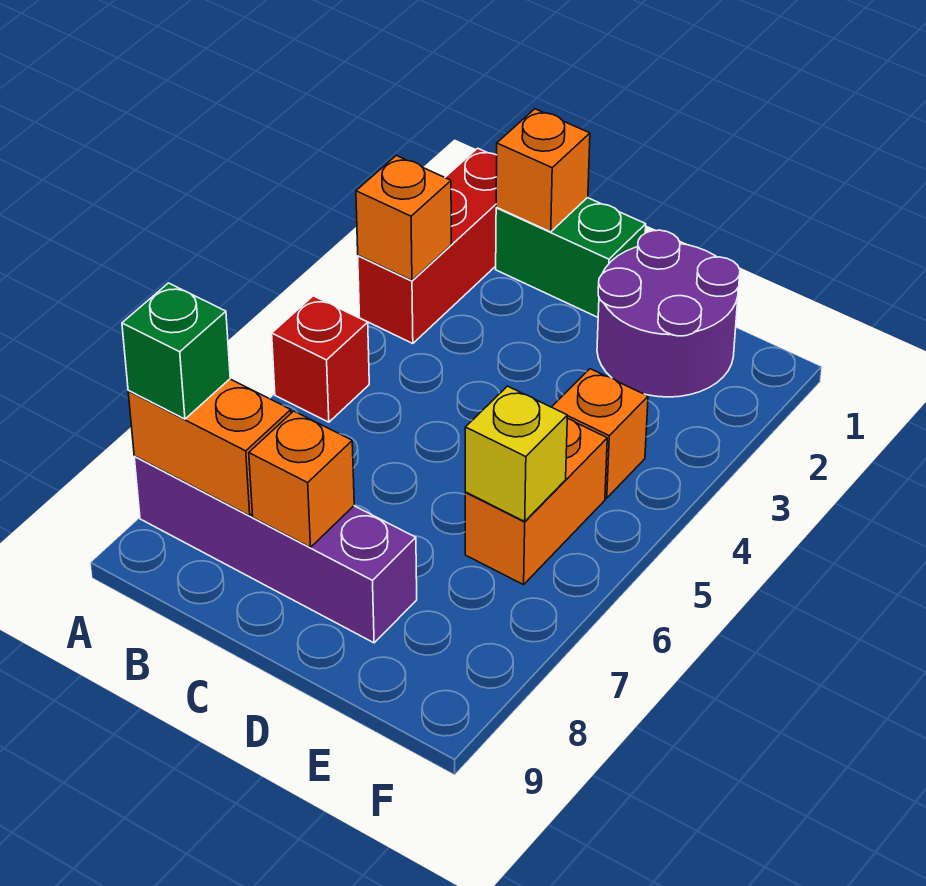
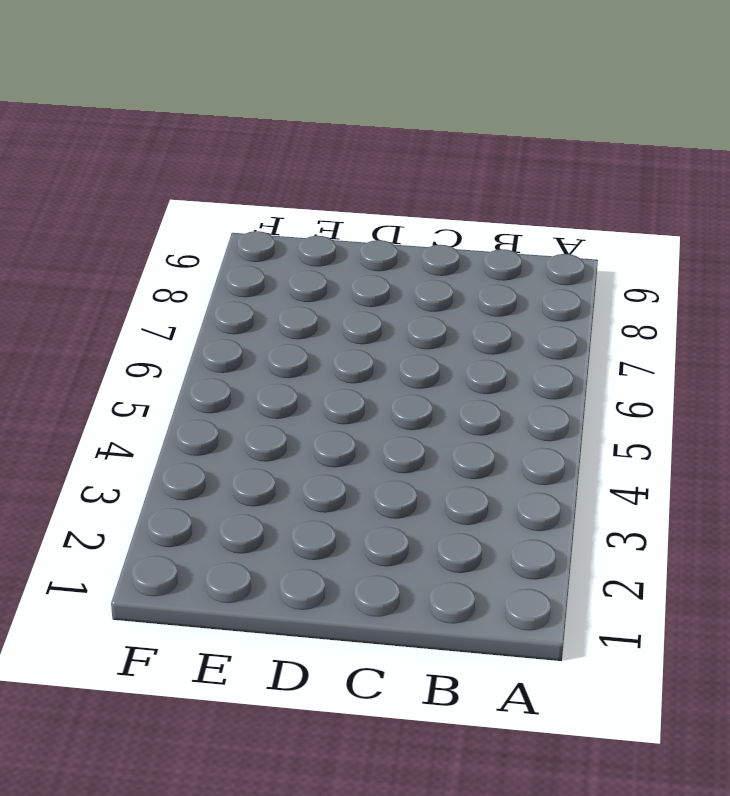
none -> red 1x3 brick [358,148,497,344]
none -> red 1x1 brick [272,296,369,422]
none -> purple 1x4 brick [134,456,417,643]

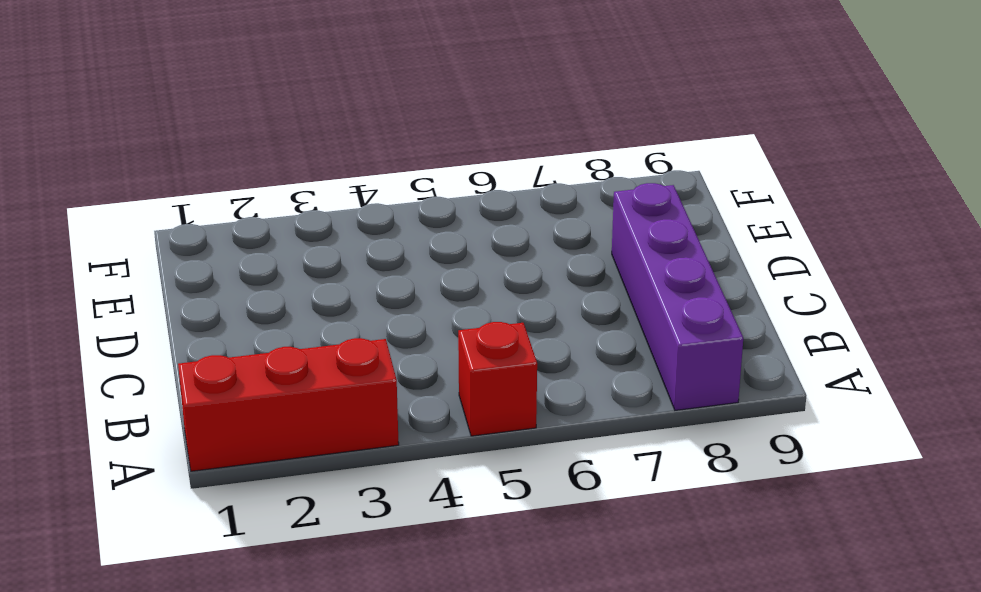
none -> green 1x2 brick [496,198,646,317]
none -> purple 2x2 round brick [597,230,740,397]
none -> orange 1x1 brick [552,369,648,498]

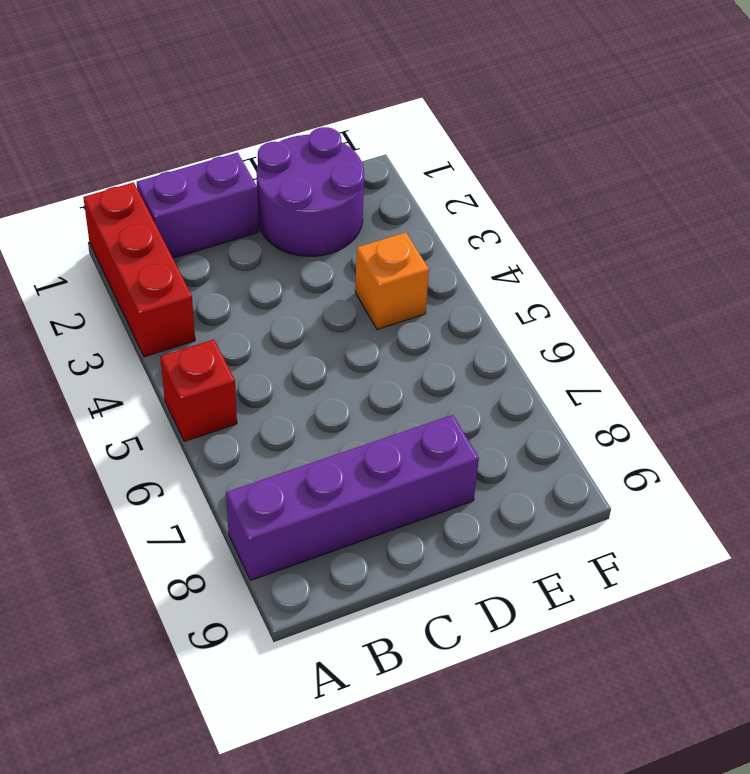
purple 1x2 brick [137,152,259,258] -> green 1x2 brick [496,198,646,317]
none -> orange 1x2 brick [465,418,607,585]
none -> orange 1x1 brick [356,156,451,281]
none -> orange 1x2 brick [128,379,291,516]

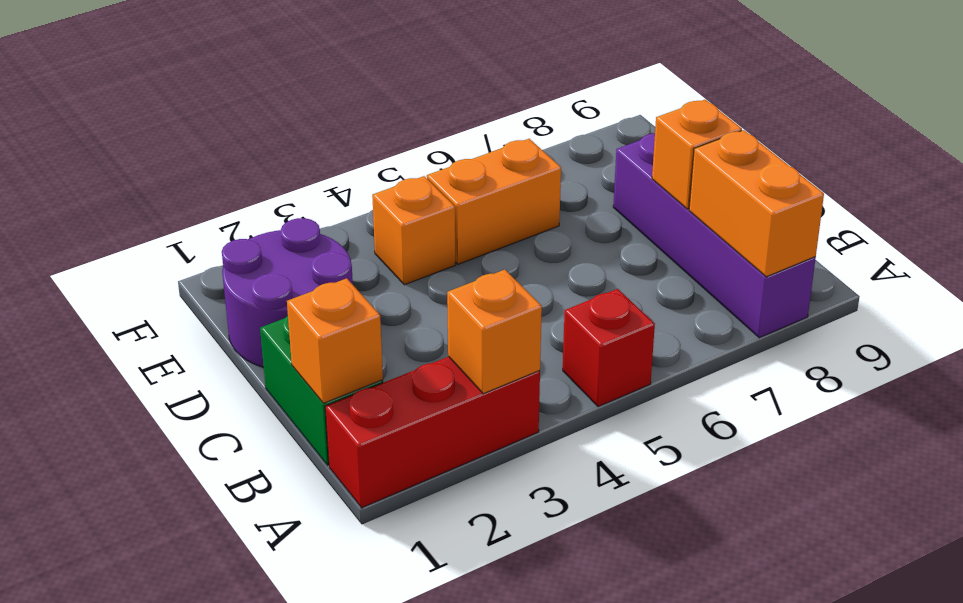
none -> yellow 1x1 brick [465,386,567,521]
none -> green 1x1 brick [122,283,230,419]

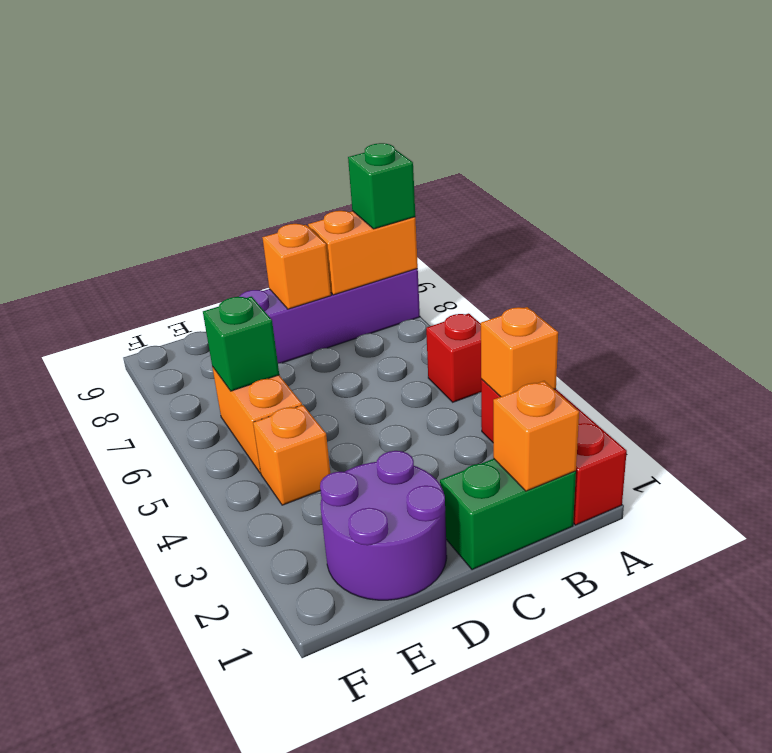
green 1x1 brick [203,297,279,391] -> yellow 1x1 brick [465,386,567,521]

